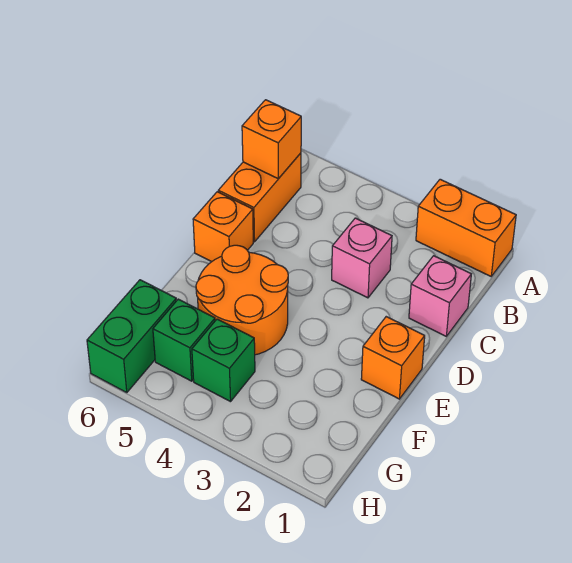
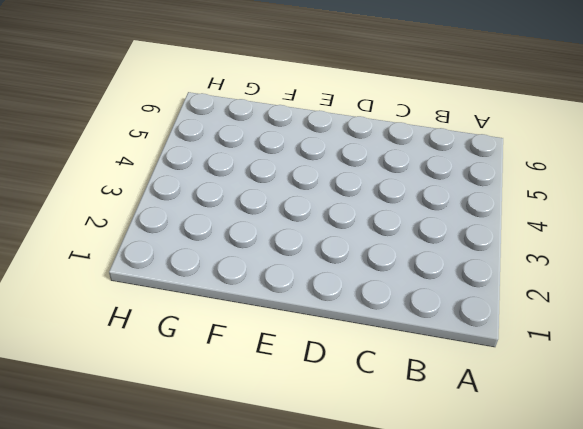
none -> orange 1x2 brick [416,179,516,276]
none -> orange 1x2 brick [218,153,301,242]

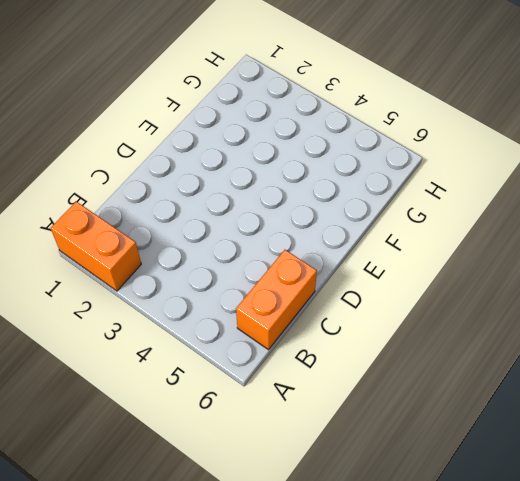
none -> pink 1x1 brick [409,256,471,336]
none -> pink 1x1 brick [332,218,392,298]

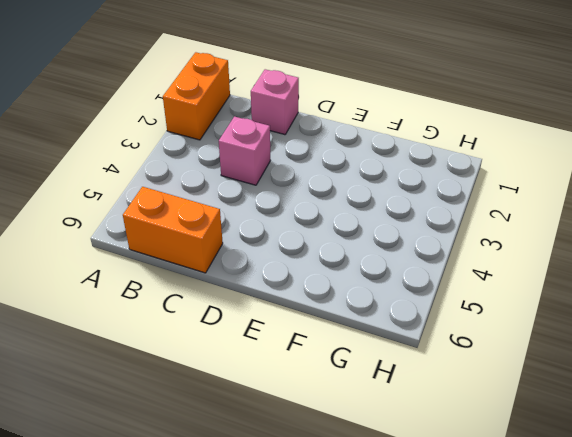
none -> orange 1x1 brick [193,192,253,262]
none -> orange 1x1 brick [361,317,425,399]

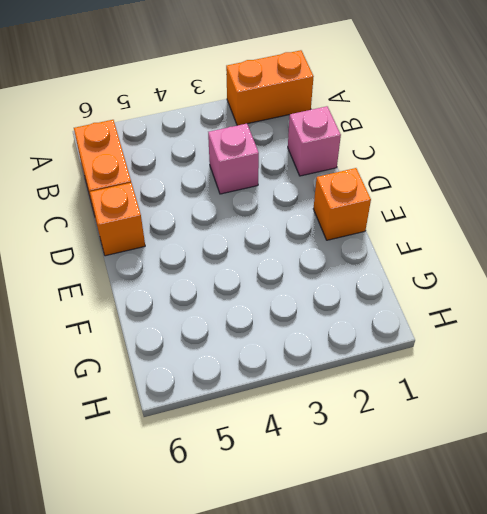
none -> orange 2x2 round brick [196,245,288,355]
none -> green 1x1 brick [192,319,255,402]

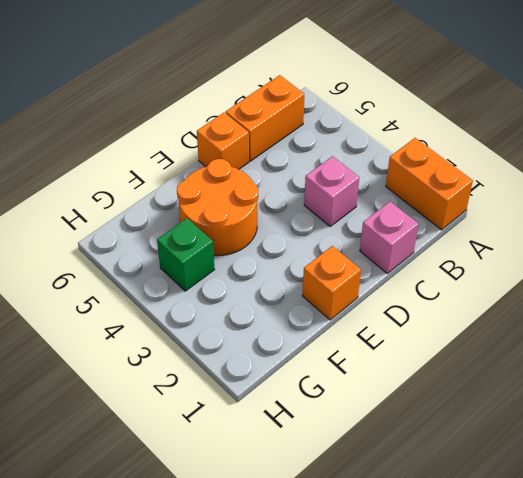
none -> green 1x1 brick [153,299,215,381]
none -> green 1x2 brick [87,280,176,393]

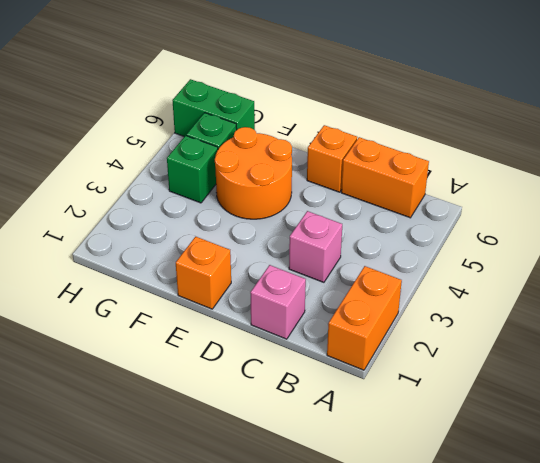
none -> orange 1x1 brick [242,100,301,179]

